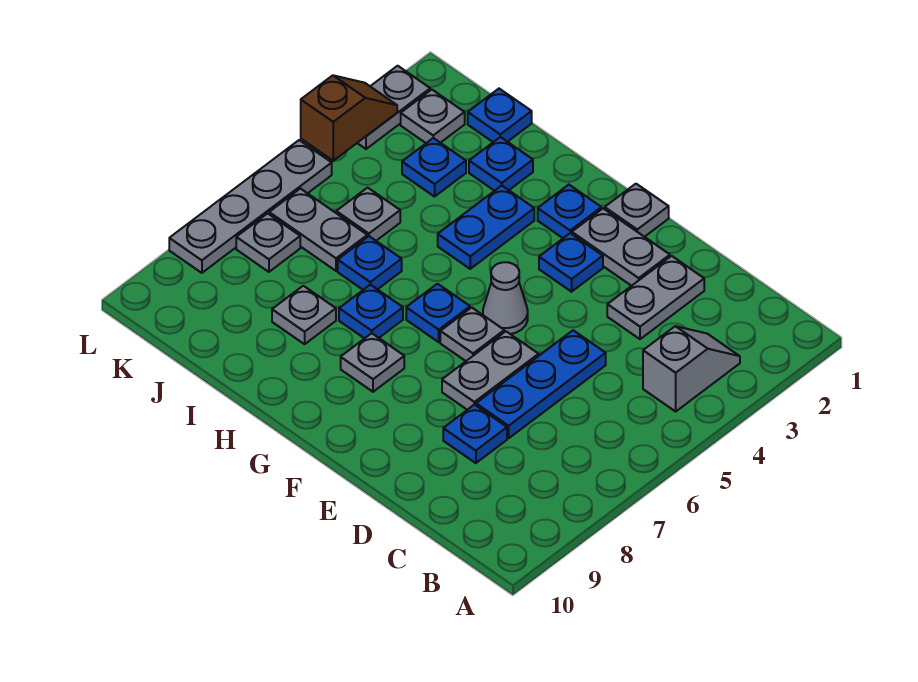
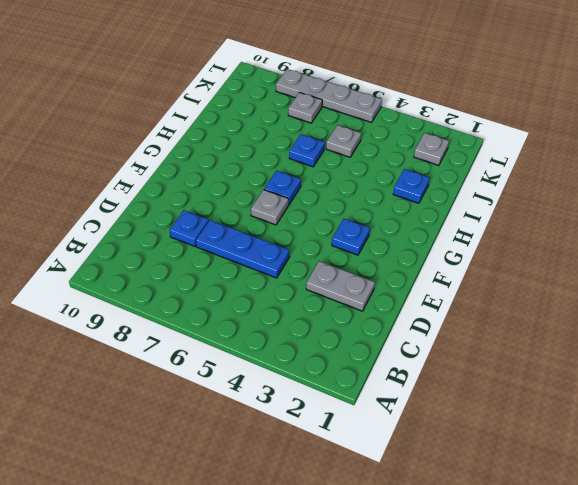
none -> grey 1x2 slope [643,326,740,411]
none -> grey 1x2 plate [572,208,670,286]
none -> grey 1x2 plate [442,331,539,410]

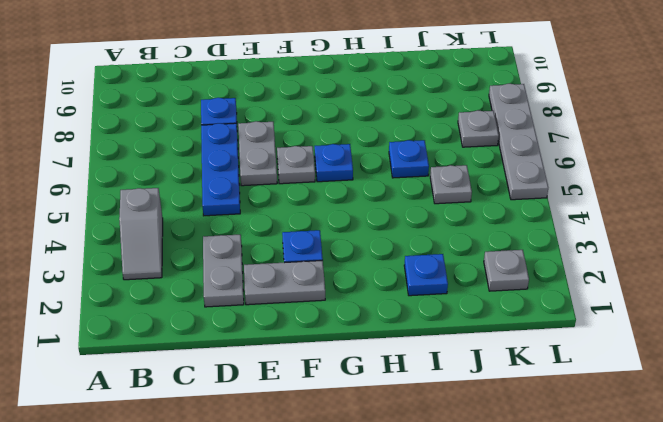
none -> grey 1x1 plate [605,184,669,237]
none -> grey 1x1 cone [483,262,528,334]
none -> blue 1x1 plate [538,185,601,238]

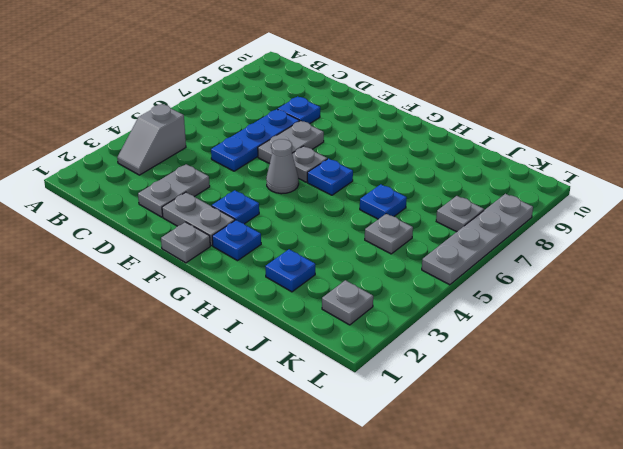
none -> grey 1x1 plate [341,333,404,392]
none -> blue 1x2 plate [438,186,534,269]
none -> blue 1x1 plate [339,285,403,338]

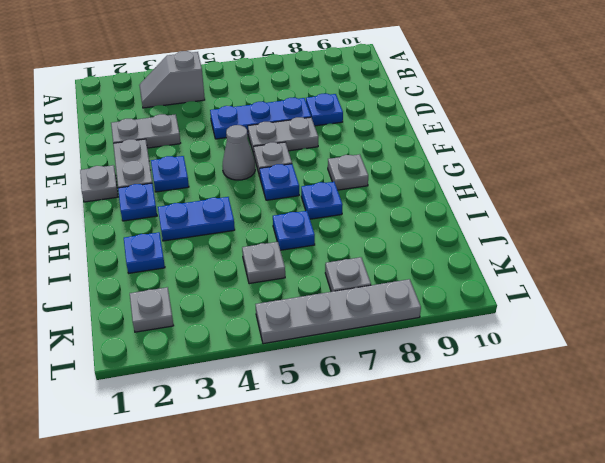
none -> grey 1x1 plate [272,286,336,344]
none -> blue 1x1 plate [468,89,532,142]
none -> blue 1x1 plate [402,138,466,197]

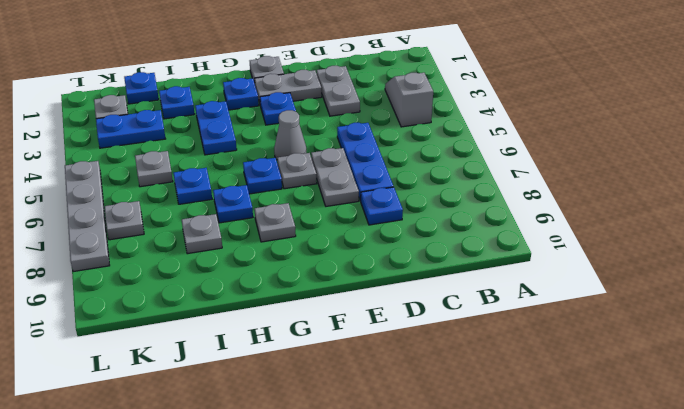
blue 1x2 plate [96,110,165,148] -> blue 1x1 plate [402,138,466,197]
none -> grey 1x2 plate [269,189,367,271]
none -> grey 1x2 plate [358,66,430,149]
none -> brown 1x2 slope [301,75,397,161]

